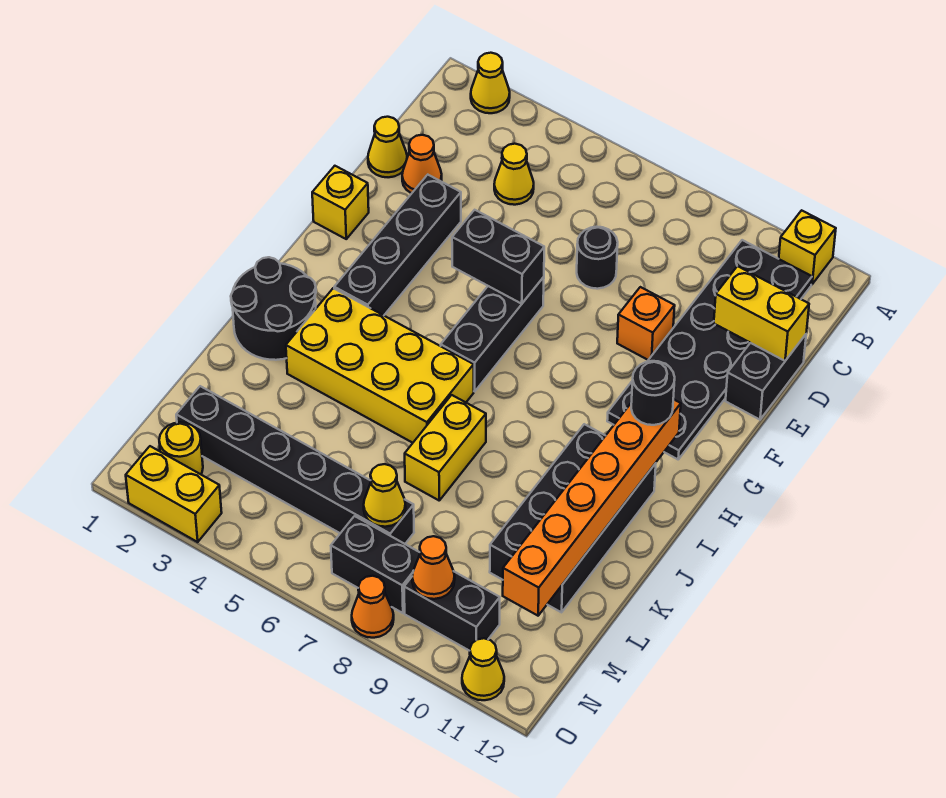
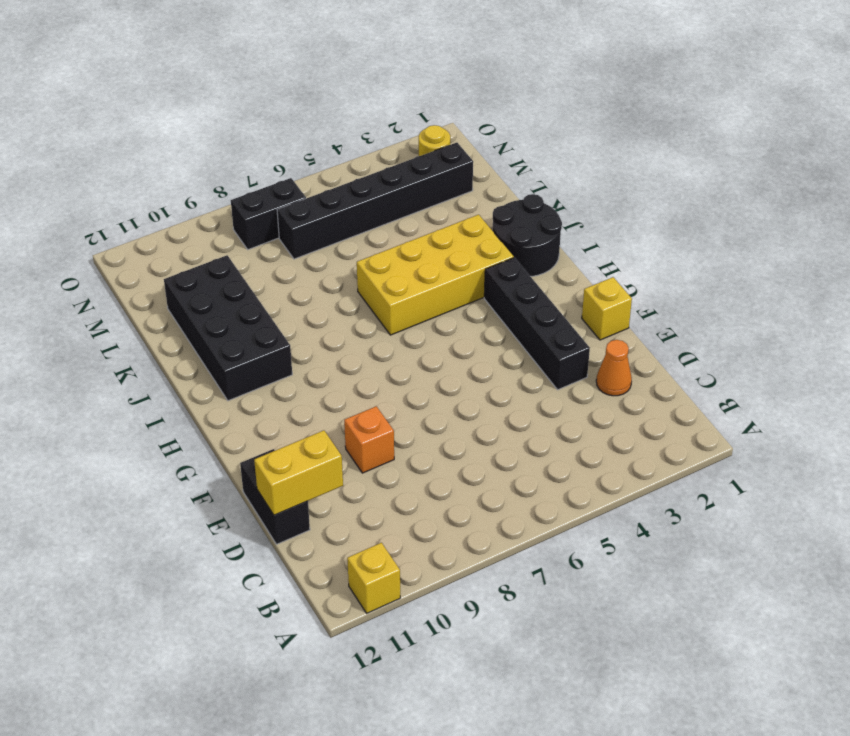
none -> yellow 1x1 cone [471,53,510,113]
none -> black 2x6 plate [607,240,812,459]
none -> yellow 1x1 cone [494,144,534,205]

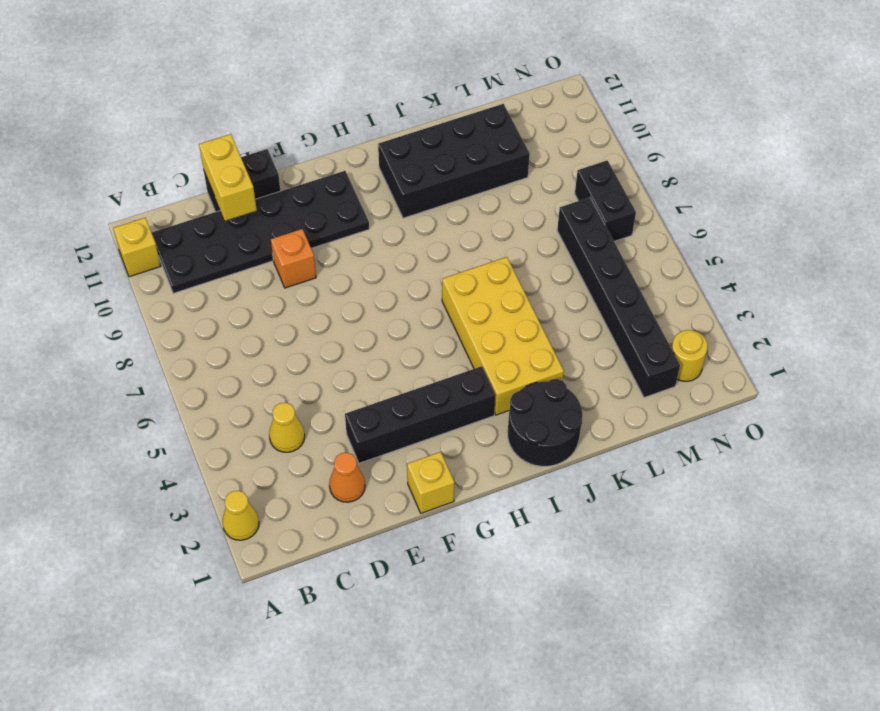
none -> yellow 1x1 cone [368,117,407,177]
none -> black 1x1 round brick [577,227,618,289]
none -> black 1x3 brick [441,277,544,391]

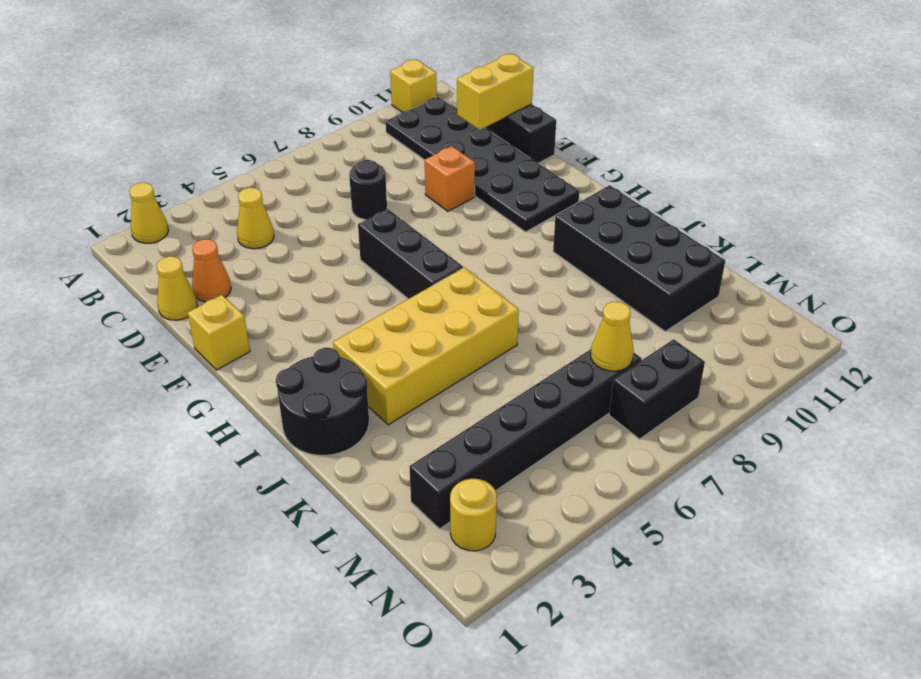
none -> black 1x4 brick [334,175,461,315]
none -> yellow 1x2 brick [405,395,486,500]
none -> black 1x2 brick [404,572,500,651]

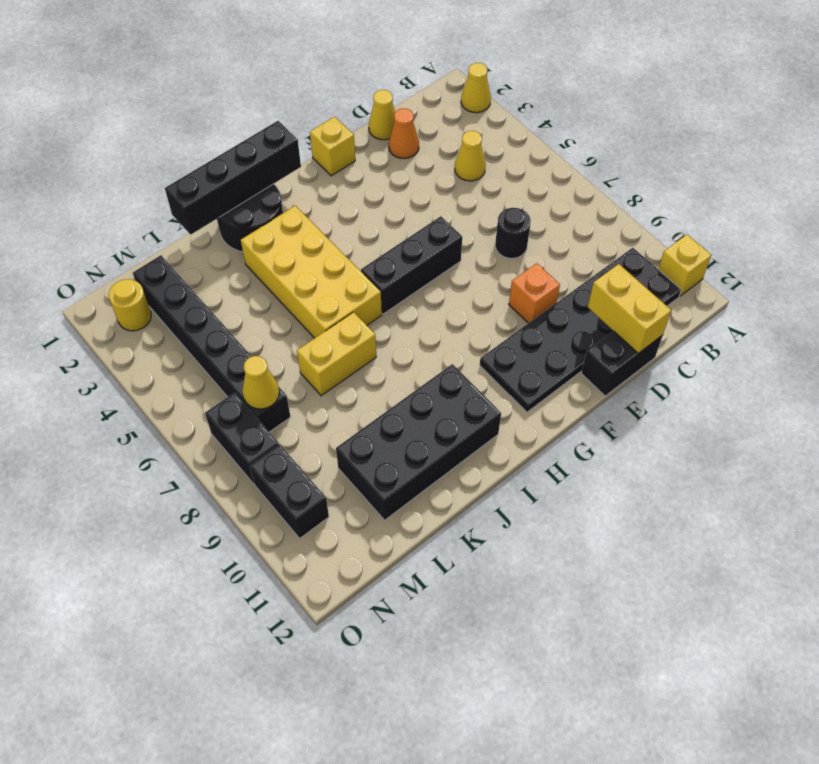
black 1x4 brick [165,121,301,234] -> black 1x4 brick moved to [334,175,461,315]
none -> yellow 1x2 brick [126,446,222,542]
none -> orange 1x1 cone [352,576,394,638]
none -> yellow 1x1 cone [462,638,504,700]

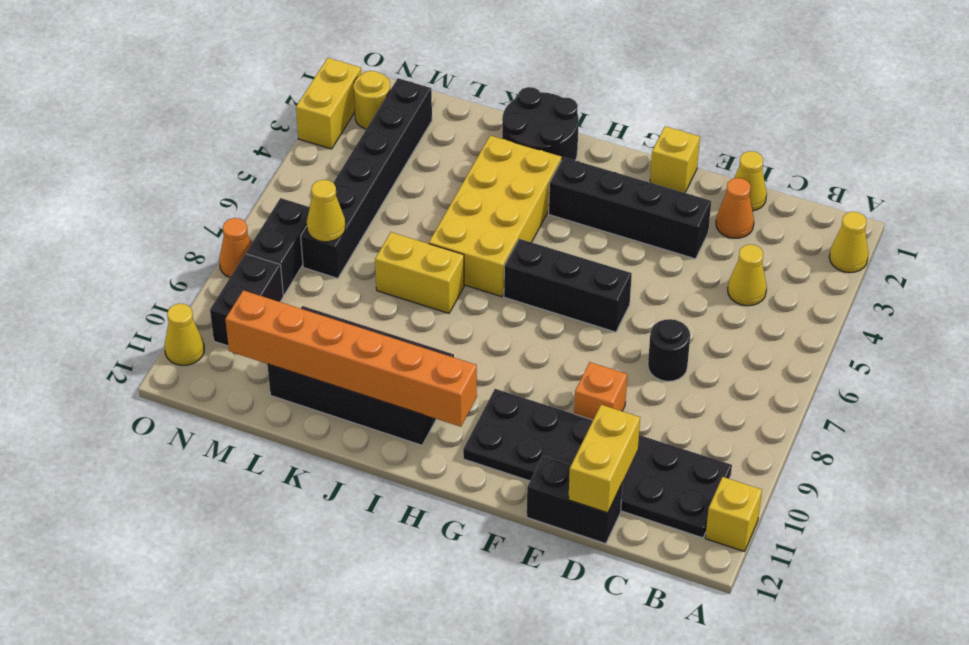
none -> black 1x2 brick [452,210,544,304]
none -> orange 1x1 cone [412,536,455,599]
none -> black 1x1 round brick [631,361,675,425]

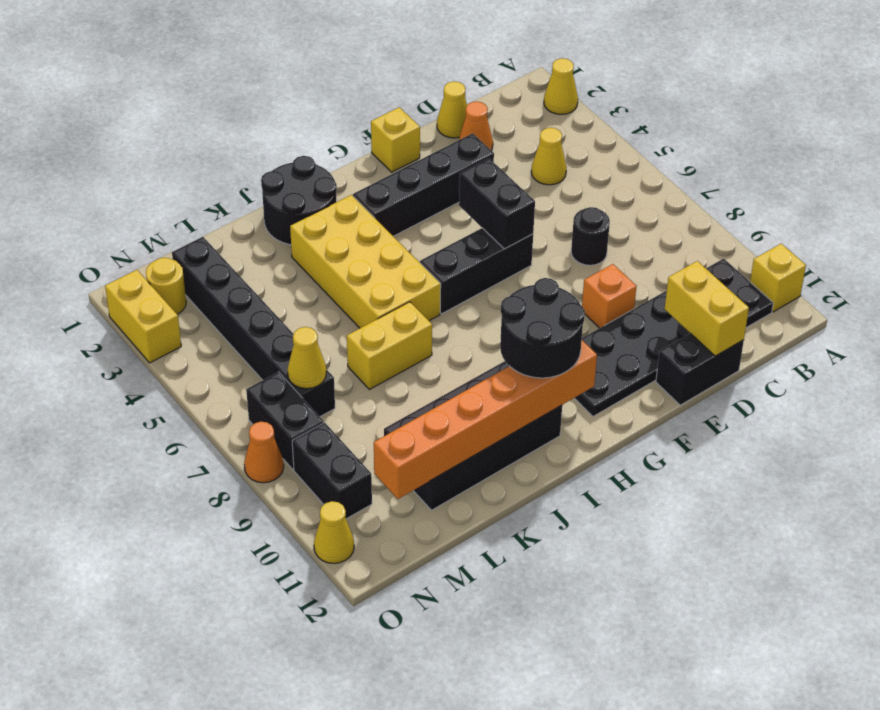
black 2x2 round brick [500,278,585,378] -> black 1x1 round brick [631,361,675,425]
none -> orange 1x1 cone [412,536,455,599]

